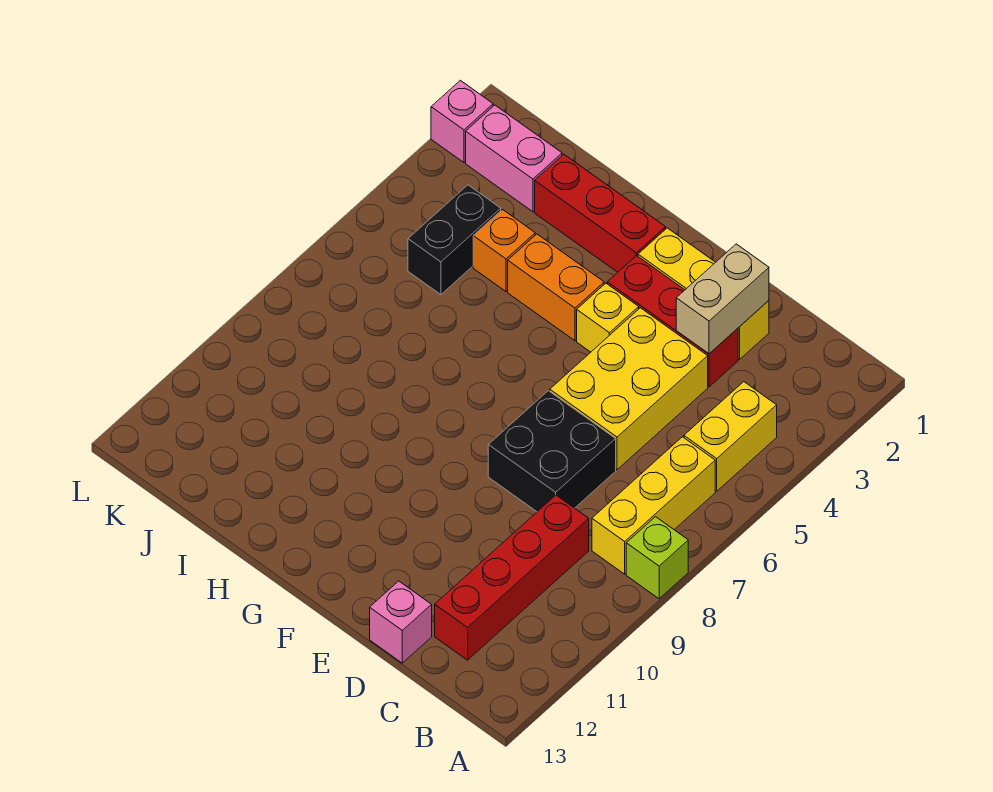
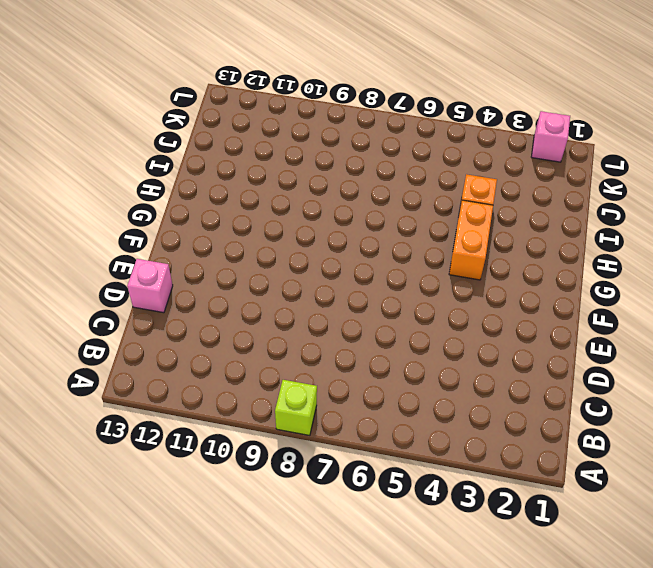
none -> yellow 1x2 brick [684,382,777,491]
none -> yellow 1x3 brick [592,437,715,574]
none -> red 1x4 brick [435,495,589,660]

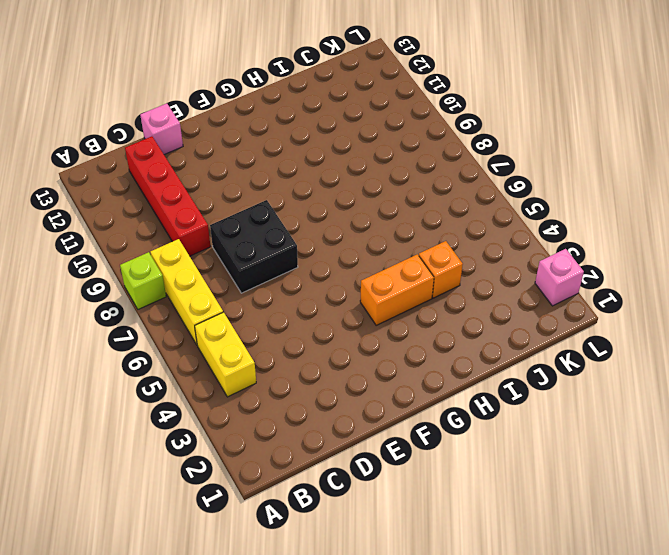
none -> yellow 1x3 brick [638,228,769,359]
none -> red 1x3 brick [607,256,738,387]
none -> yellow 2x3 brick [550,308,708,470]

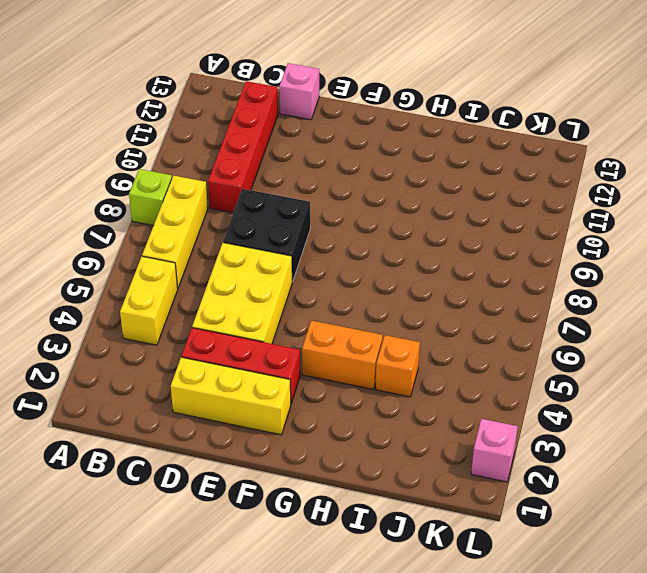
none -> yellow 1x1 brick [577,283,639,352]
none -> red 1x3 brick [535,154,666,272]
none -> pink 1x2 brick [466,105,562,212]

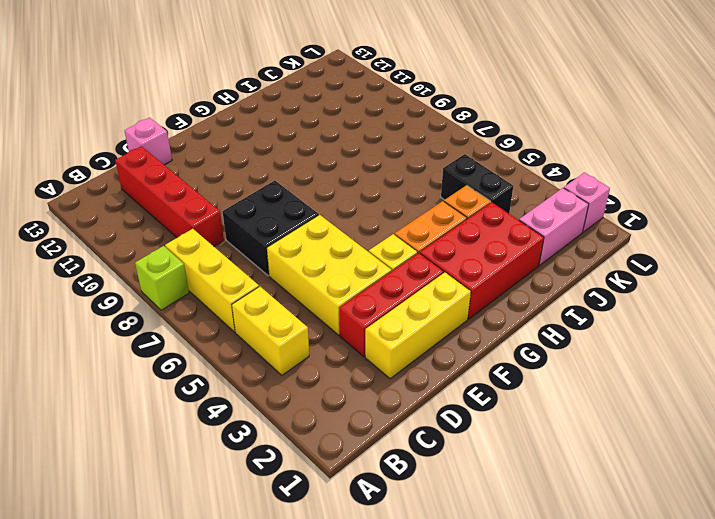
red 2x3 brick [420,202,544,319] -> red 1x3 brick [535,154,666,272]
none -> tan 1x2 brick [676,244,769,354]

